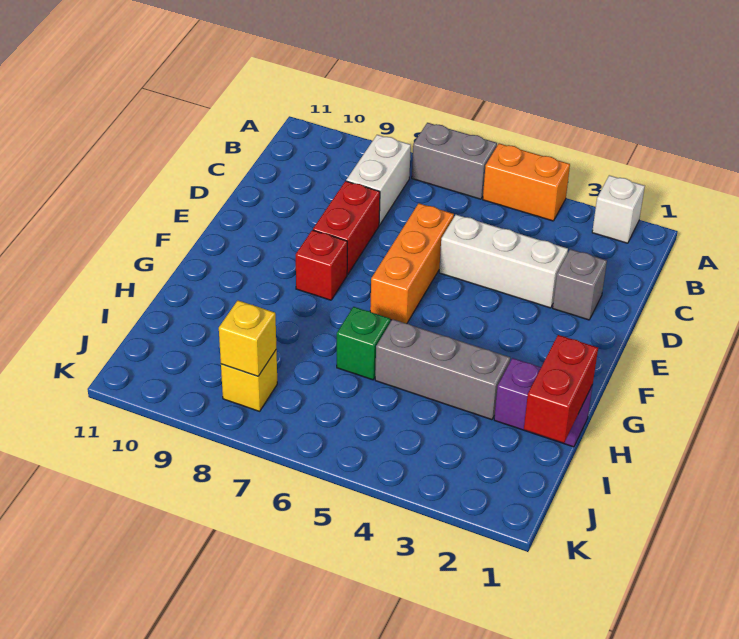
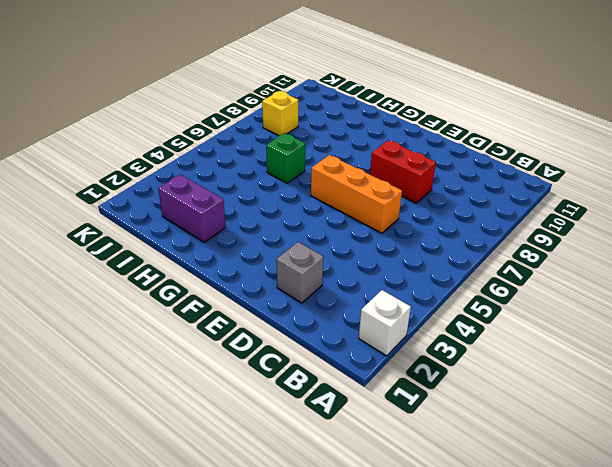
purple 1x2 brick [158,174,226,242] -> purple 1x2 brick turned to [494,358,593,447]
none -> orange 1x2 brick [483,143,570,221]
none -> grey 1x2 brick [412,123,497,199]
none -> white 1x2 brick [346,135,411,225]

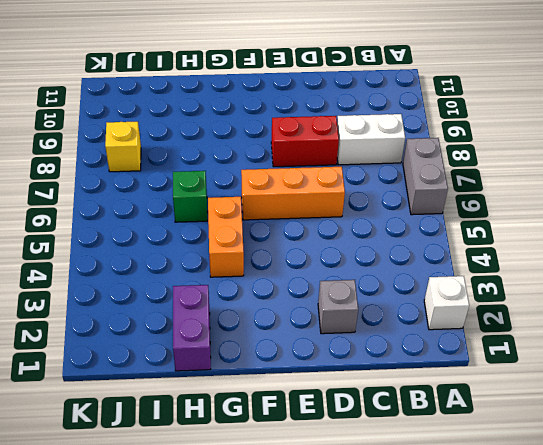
orange 1x2 brick [208,197,244,277] -> orange 1x2 brick moved to [483,143,570,221]
none -> white 1x3 brick [439,215,568,308]
none -> red 1x1 brick [296,230,347,300]
none -> grey 1x3 brick [375,319,510,420]

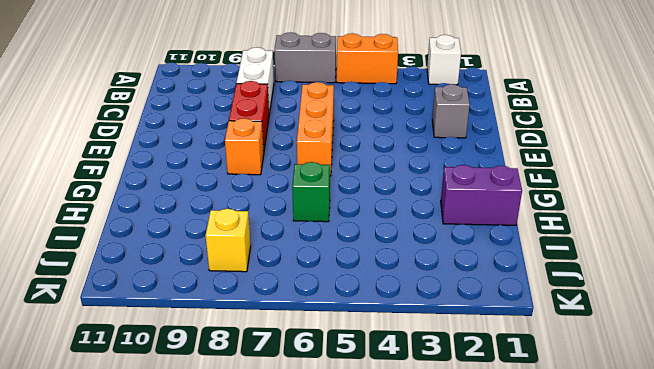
orange 1x1 brick [225,118,264,175] -> red 1x1 brick [296,230,347,300]
none -> white 1x3 brick [439,215,568,308]
none -> grey 1x3 brick [375,319,510,420]
none -> red 1x2 brick [524,335,598,443]

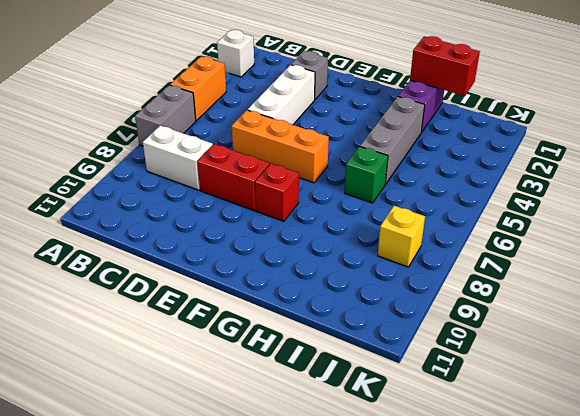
none -> yellow 1x1 brick [219,300,276,376]

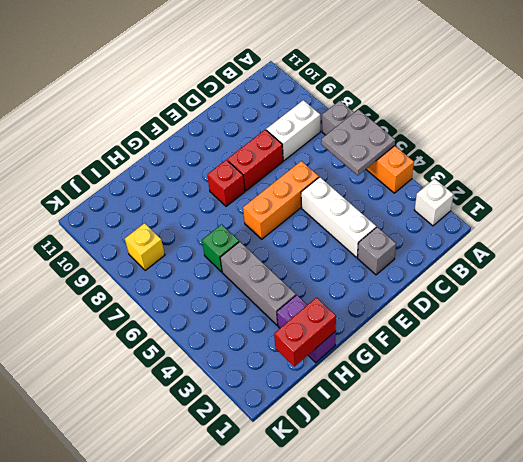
grey 2x2 plate [321,109,395,175] -> none
none -> yellow 1x1 brick [219,300,276,376]

